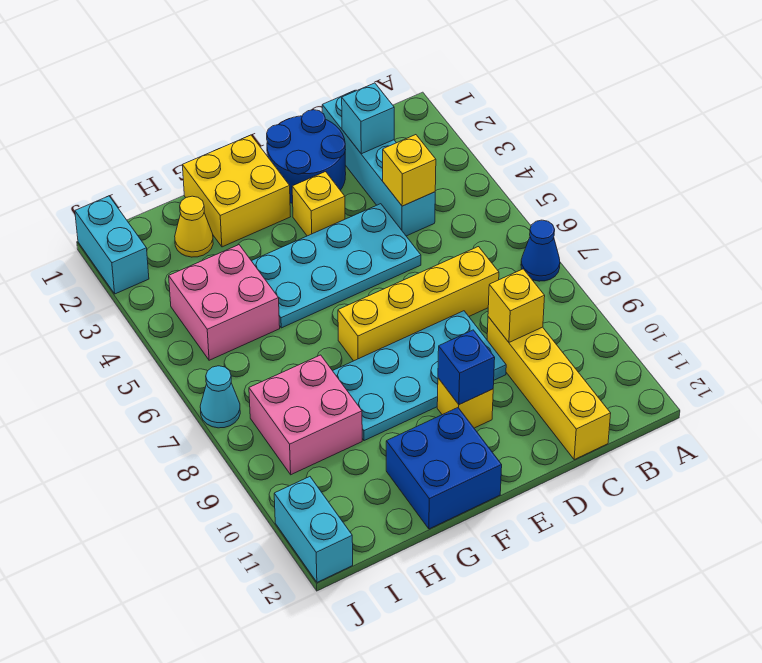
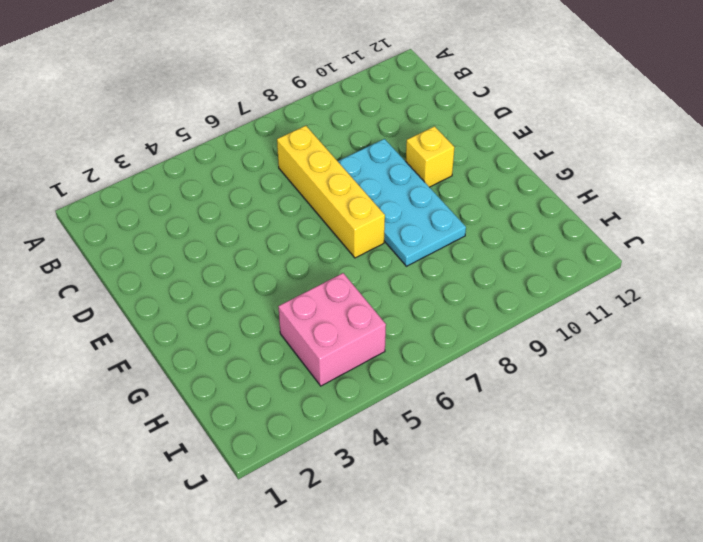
none -> blue 1x1 cone [521,220,560,281]
none -> cyan 1x4 brick [322,91,435,236]
none -> yellow 1x4 brick [487,317,611,460]

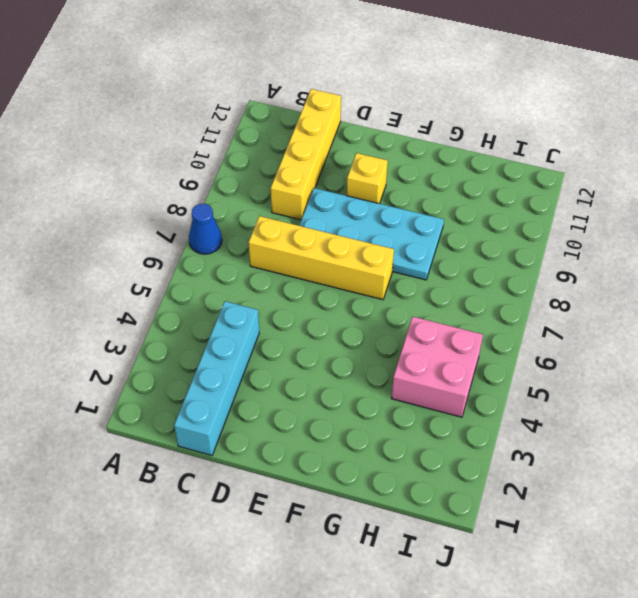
none -> blue 2x2 round brick [267,110,346,203]
none -> cyan 2x4 plate [252,204,421,328]
none -> yellow 1x1 brick [292,172,345,236]

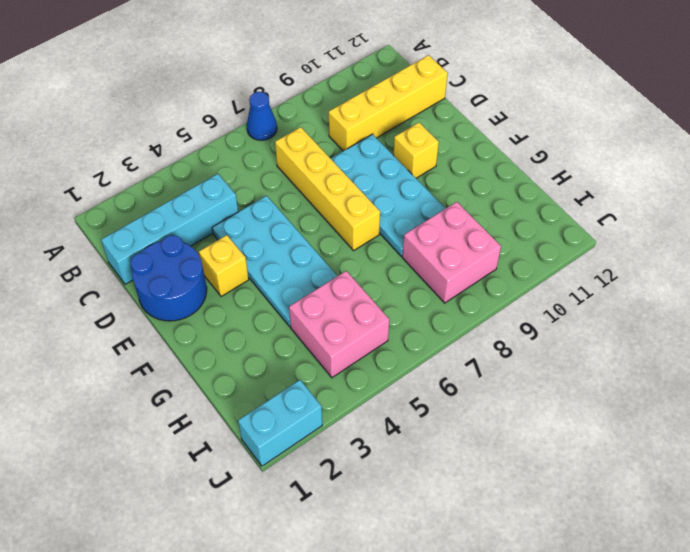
none -> yellow 2x2 brick [183,135,291,247]
none -> blue 2x2 brick [386,408,502,529]
none -> yellow 1x1 cone [175,196,213,257]

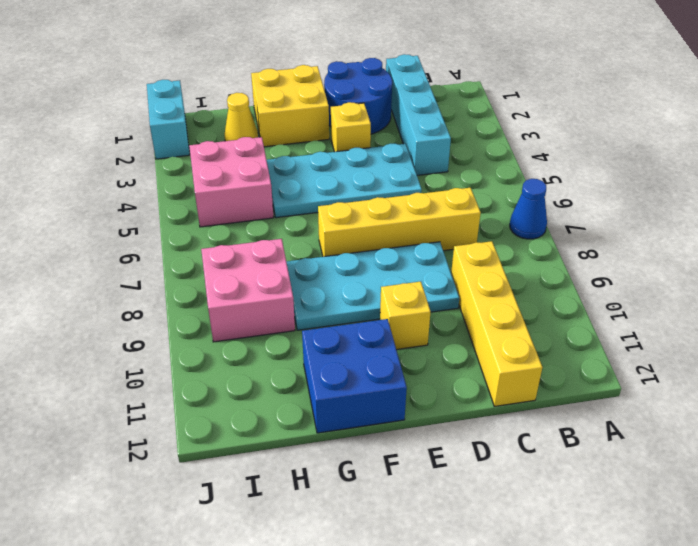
none -> cyan 1x1 cone [200,366,240,428]
none -> cyan 1x2 brick [274,477,353,582]
none -> cyan 1x1 brick [342,83,394,154]

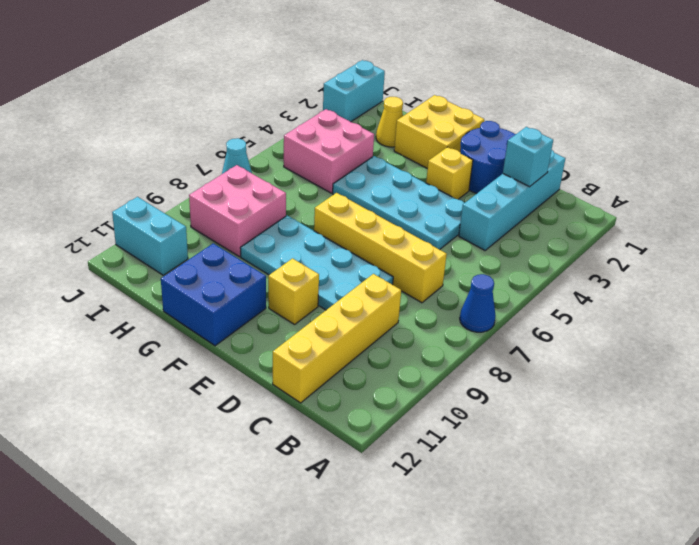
cyan 1x2 brick [112,197,188,275] -> cyan 1x2 brick turned to [274,477,353,582]
none -> yellow 1x1 brick [383,135,436,206]
none -> yellow 1x1 brick [488,269,545,342]
none -> blue 1x1 brick [438,330,495,405]

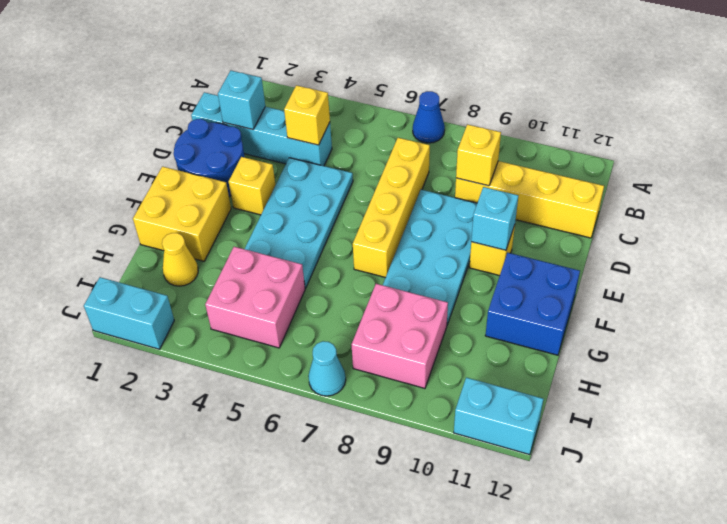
cyan 1x1 brick [471,187,518,250] -> blue 1x1 brick [438,330,495,405]

